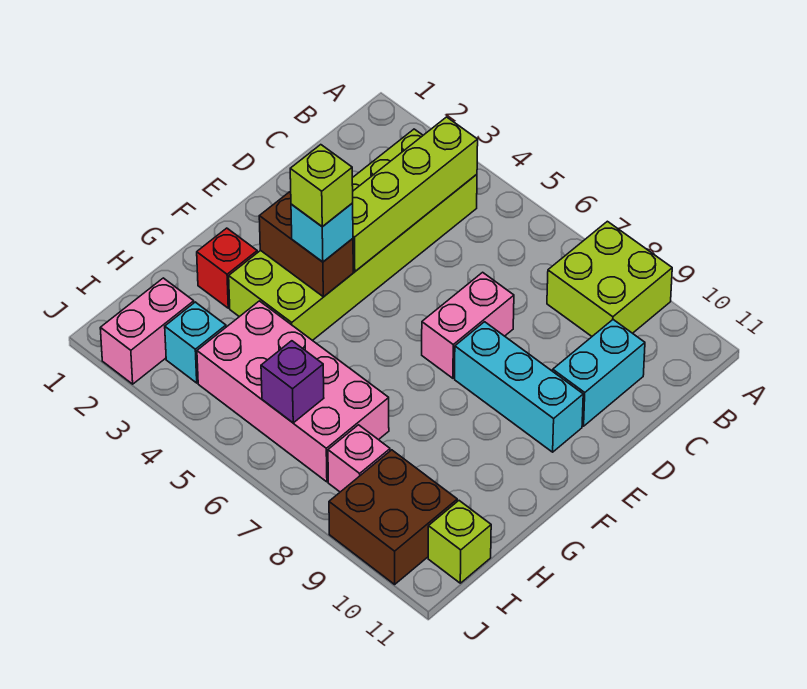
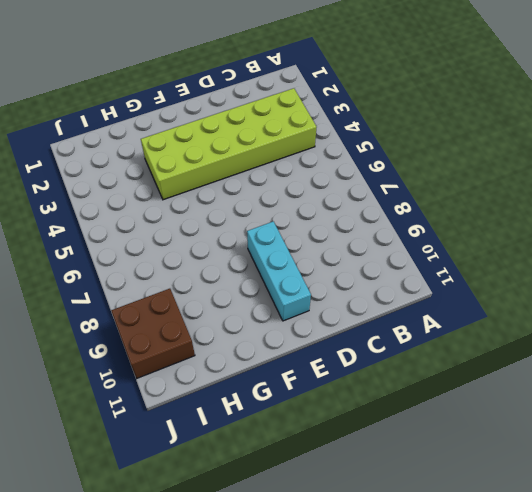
none -> lime 2x2 brick [547,221,672,336]
none -> cyan 1x2 brick [553,320,645,426]
none -> pink 1x2 brick [422,272,514,378]

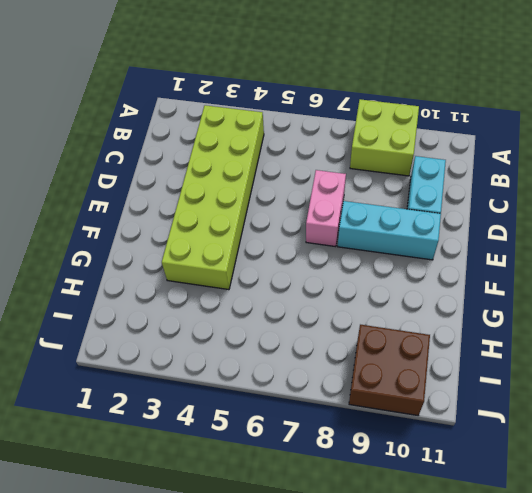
none -> red 1x1 brick [197,228,257,308]
none -> pink 2x4 brick [197,301,389,482]
none -> pink 1x2 brick [100,278,194,384]

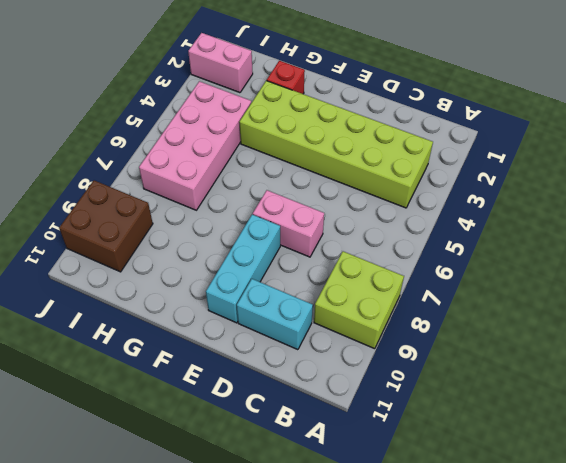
none -> cyan 1x1 brick [165,302,226,383]
none -> pink 1x1 brick [328,425,390,492]
none -> lime 1x1 brick [428,501,491,583]

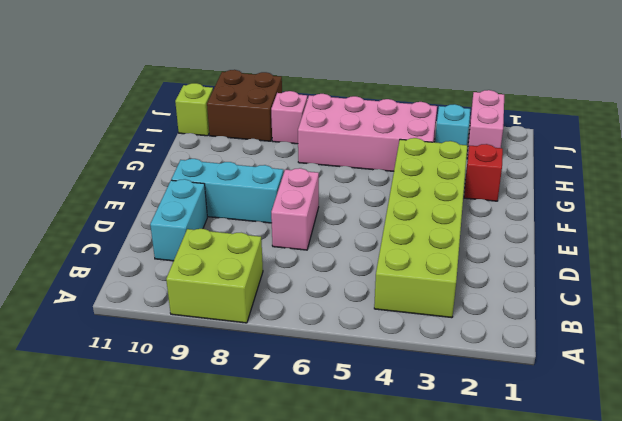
none -> lime 1x4 brick [353,117,478,272]
none -> brown 1x2 brick [259,192,353,297]
none -> purple 1x1 brick [261,341,324,423]

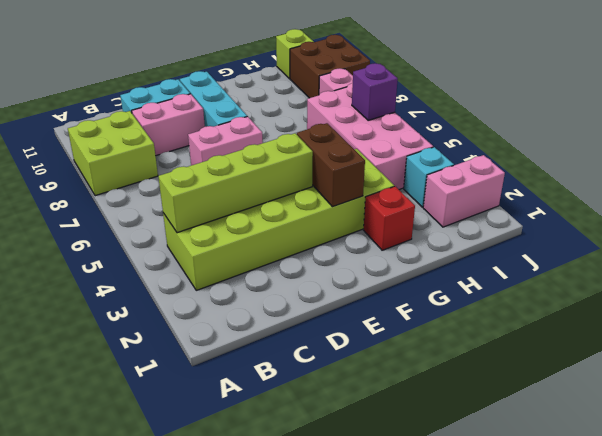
pink 1x2 brick [132,94,205,156] -> none
none -> cyan 1x1 brick [291,203,353,262]
none -> lime 1x1 brick [290,145,353,227]

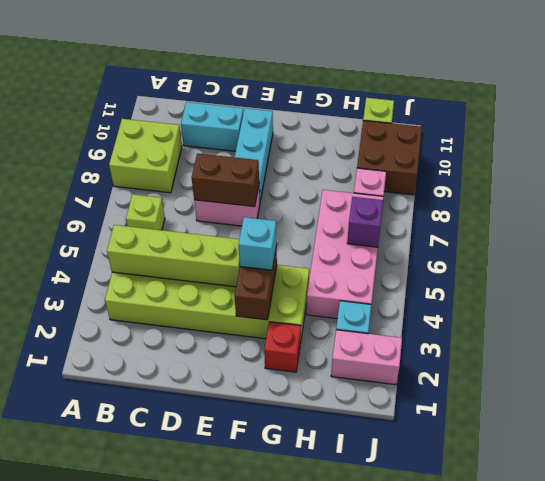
lime 1x1 brick [126,194,165,230] -> lime 1x1 brick moved to [290,145,353,227]
brown 1x2 brick [192,153,259,207] -> none

